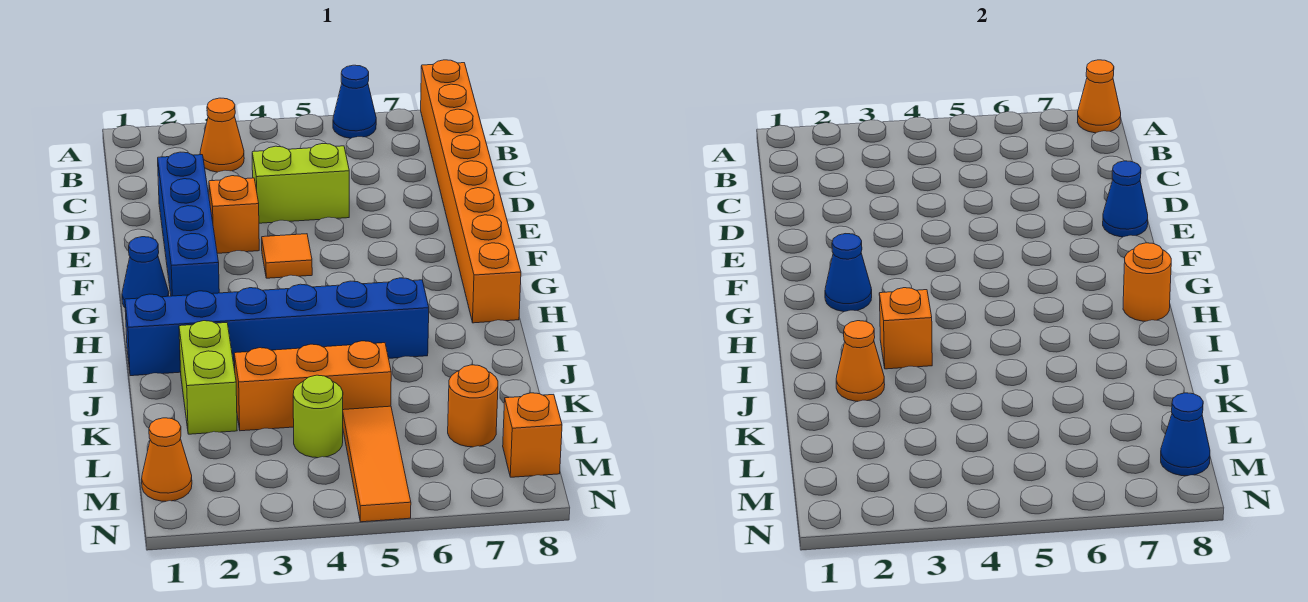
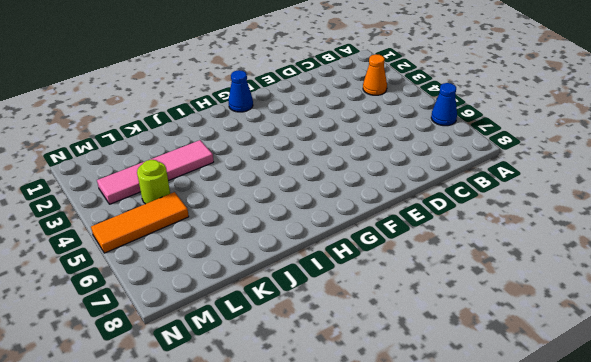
pink 1x4 tile [97,140,214,204] -> orange 1x3 brick [234,341,391,431]
none -> orange 1x8 brick [421,60,521,323]
none -> blue 1x4 brick [158,152,219,296]
none -> lime 1x2 brick [252,144,349,223]

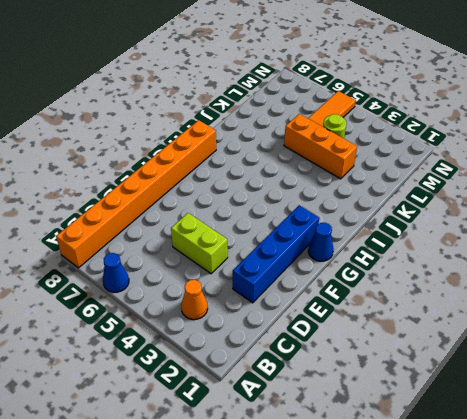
none -> orange 1x1 brick [209,176,259,253]
none -> orange 1x1 tile [262,234,312,278]
none -> blue 1x6 brick [125,278,429,376]

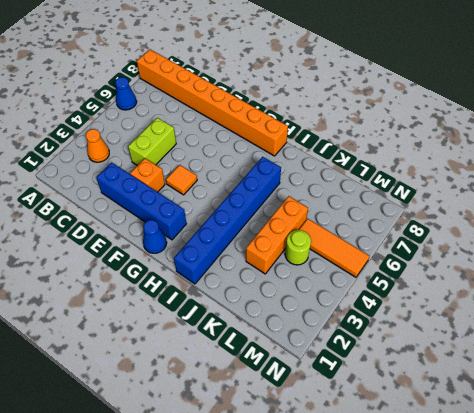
none -> lime 1x2 brick [179,321,237,434]
none -> orange 1x1 round brick [448,365,498,447]
none -> orange 1x1 cone [142,418,192,501]

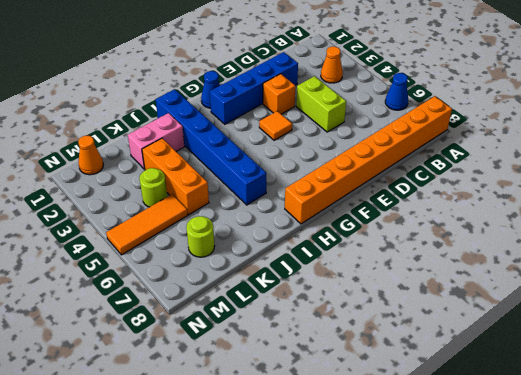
pink 1x2 brick [128,113,184,169] -> lime 1x2 brick [179,321,237,434]
lime 1x1 round brick [186,216,215,257] -> orange 1x1 round brick [448,365,498,447]
none -> orange 1x1 brick [503,393,562,477]
none -> orange 1x1 cone [1077,60,1121,133]
none -> blue 1x1 cone [1103,161,1148,237]

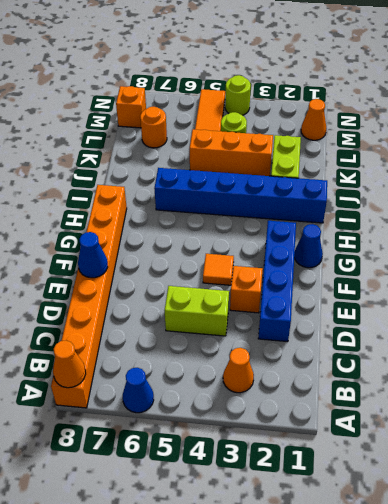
lime 1x1 round brick [225,75,251,115] -> none
none -> blue 1x1 cone [825,234,872,312]
none -> orange 1x1 round brick [1123,243,1171,321]
none -> orange 1x1 brick [879,288,932,369]

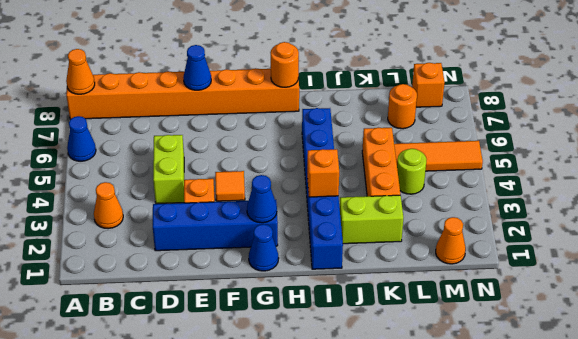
none -> orange 1x1 cone [836,321,885,401]
none -> blue 1x1 cone [1161,393,1210,476]

